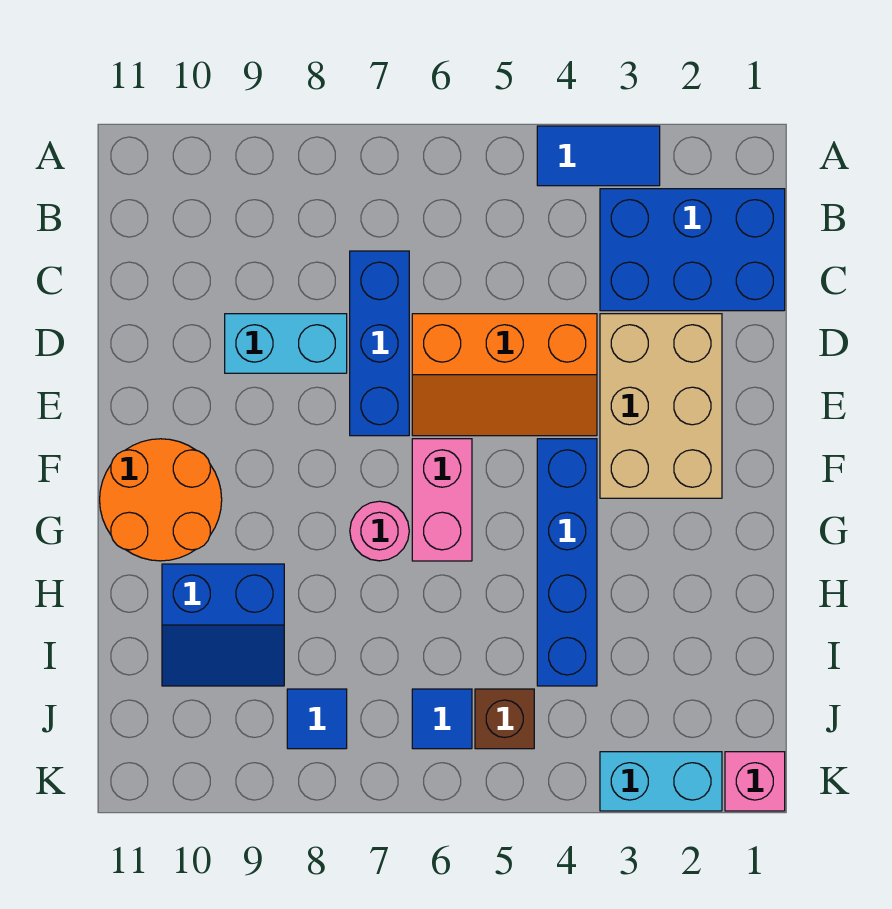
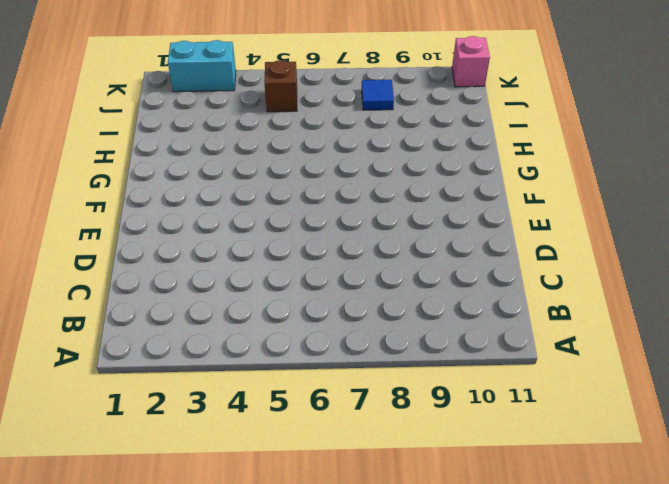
pink 1x1 brick [452,36,490,87] -> pink 1x1 brick moved to [725,752,785,811]
none -> blue 1x2 tile [537,126,660,186]
none -> blue 2x3 brick [600,189,785,311]
none -> blue 1x3 brick [350,251,409,436]

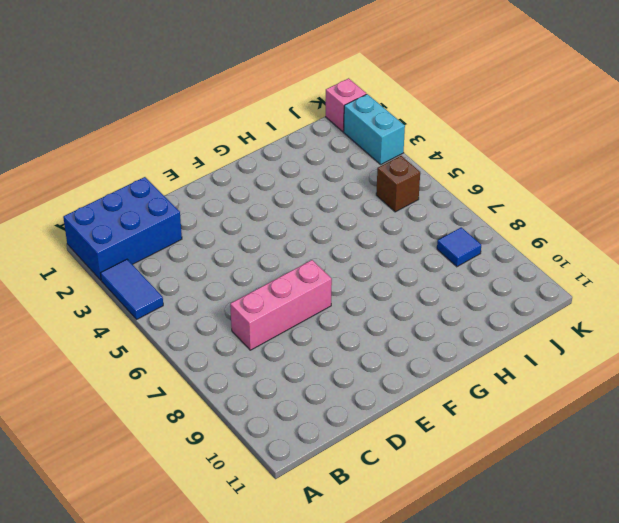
blue 2x3 brick [63,177,182,280] -> blue 2x3 brick turned to [600,189,785,311]
pink 1x3 brick [230,260,332,350] -> blue 1x3 brick [350,251,409,436]
none -> tan 2x3 brick [600,314,722,498]
none -> orange 2x3 slope [412,314,597,436]
none -> cyan 1x2 brick [225,314,347,373]

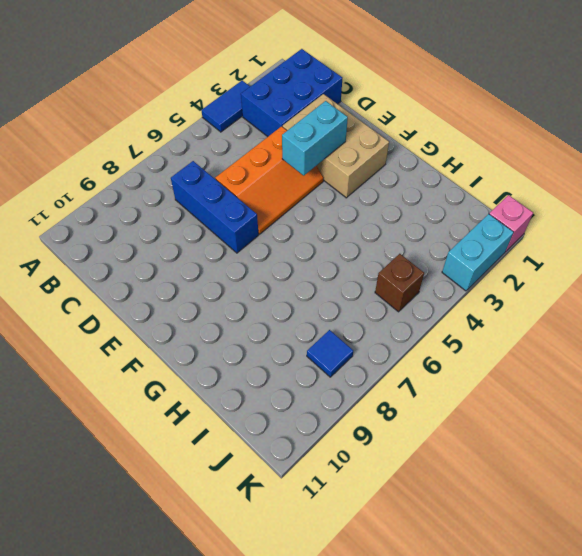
cyan 1x2 brick [282,101,348,175] -> cyan 1x2 brick moved to [225,314,347,373]
none -> blue 1x4 brick [537,439,597,686]
none -> pink 1x2 brick [412,439,472,561]
none -> orange 2x2 round brick [100,439,222,561]

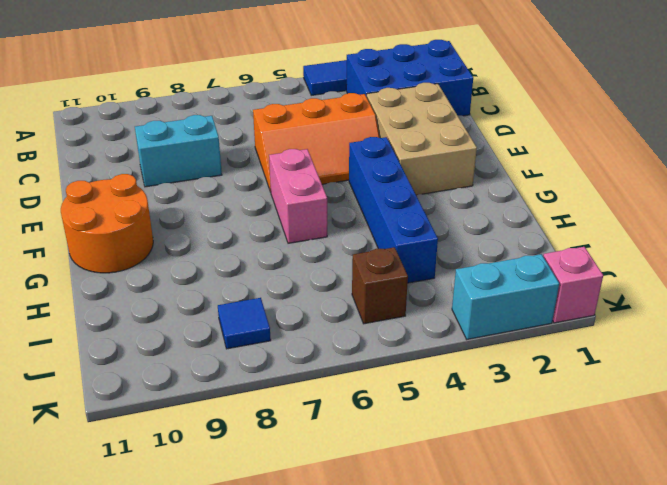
none -> blue 1x3 brick [350,251,409,436]
none -> pink 1x1 round brick [350,501,409,561]
none -> blue 2x2 slope [162,564,284,686]

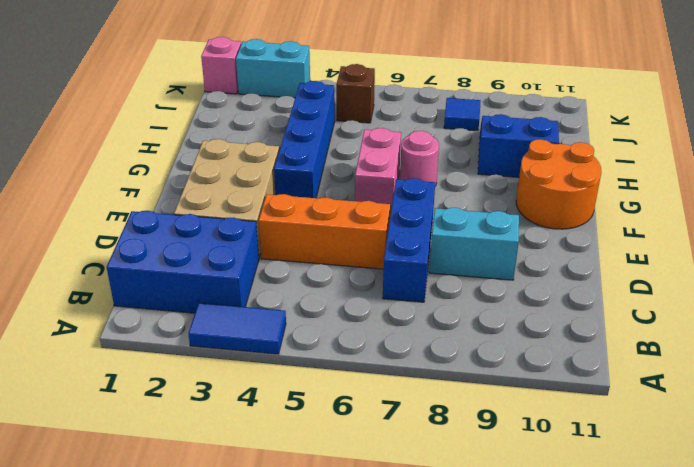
none -> blue 1x1 tile [412,689,472,749]

